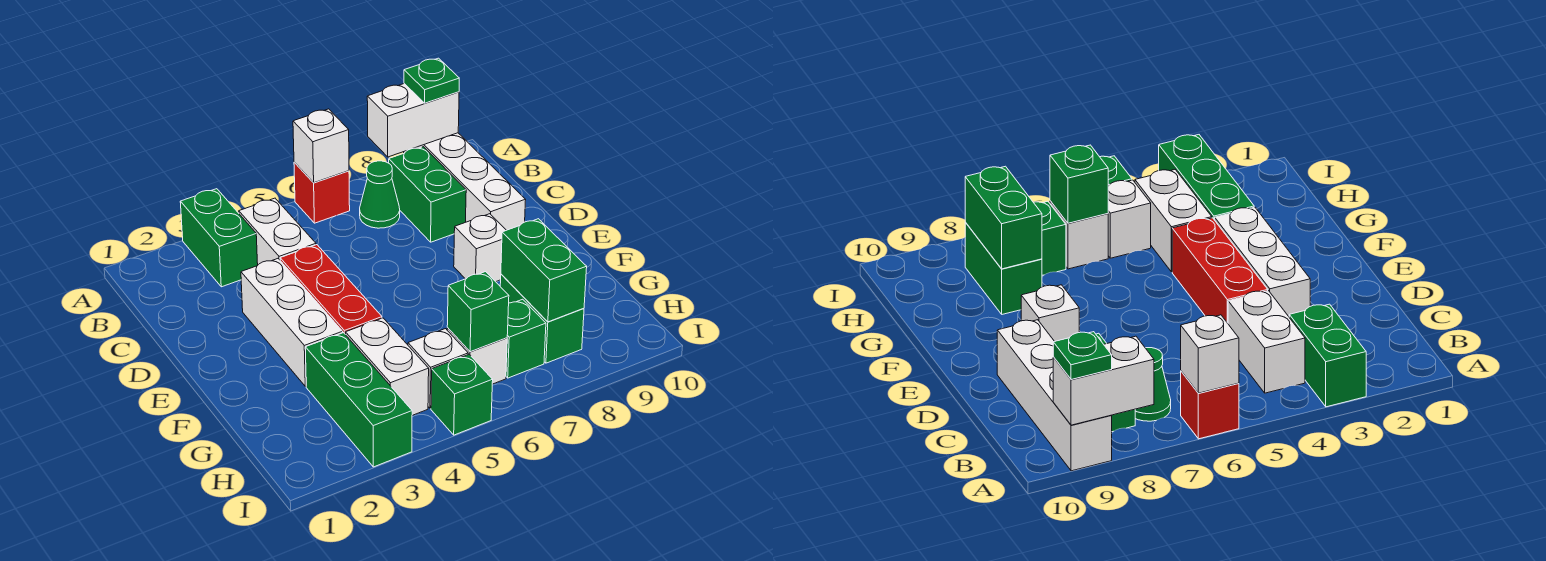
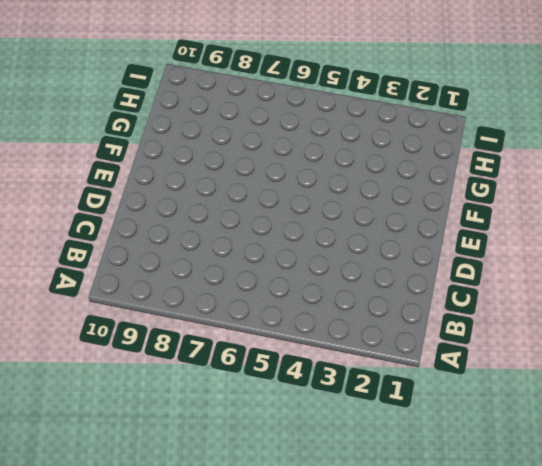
none -> green 1x2 brick [180,189,258,287]
none -> red 1x1 brick [294,162,350,223]
none -> white 1x4 brick [404,133,526,230]

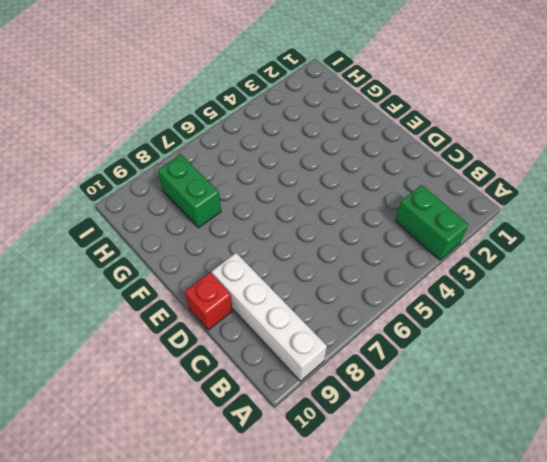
red 1x1 brick [185,273,233,330] -> red 1x1 brick moved to [294,162,350,223]
none -> white 1x2 brick [239,198,316,265]
none -> green 1x1 cone [360,161,400,228]
none -> green 1x2 brick [389,147,466,242]

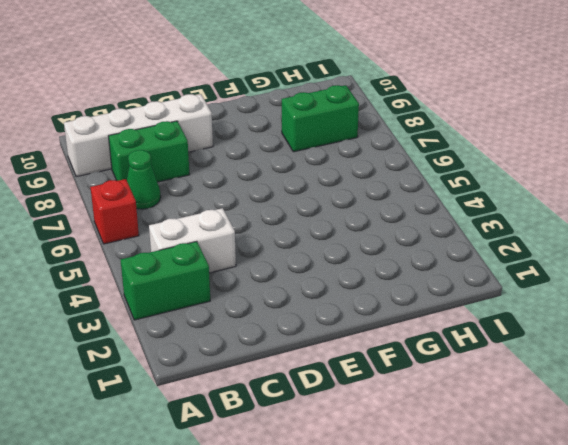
none -> white 1x3 brick [241,259,343,386]
none -> red 1x3 brick [280,245,382,335]
none -> white 1x1 brick [454,214,506,282]

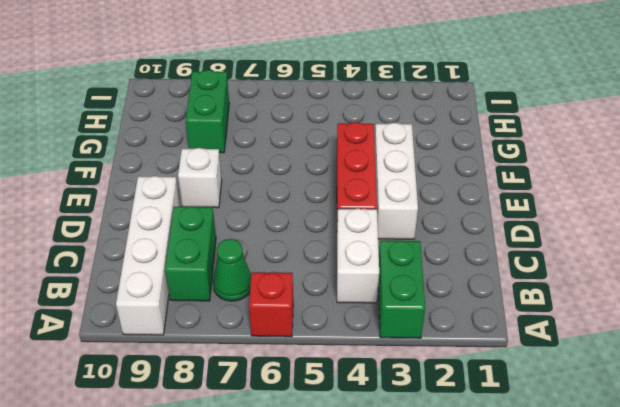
none -> green 1x3 brick [305,333,412,467]
none -> white 1x2 brick [346,318,429,415]
none -> white 1x1 brick [408,329,468,408]

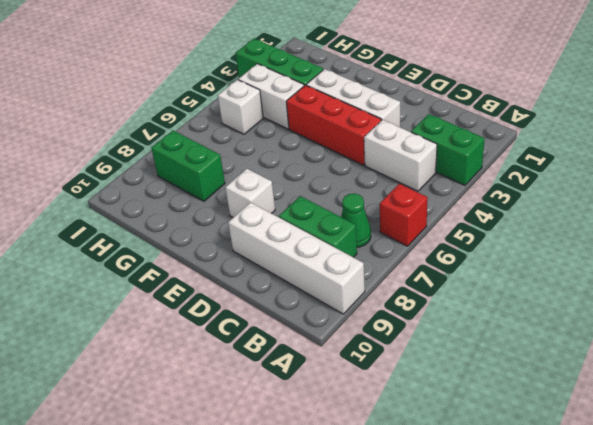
none -> white 1x1 brick [447,328,507,384]
none -> green 1x1 brick [506,299,546,378]
none -> green 1x1 brick [431,354,493,435]

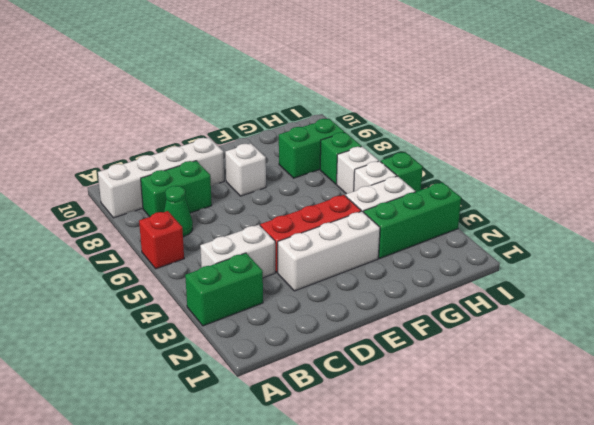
none -> white 1x1 brick [293,109,349,183]
none -> white 1x2 brick [367,84,459,157]
none -> green 1x2 brick [501,219,587,322]

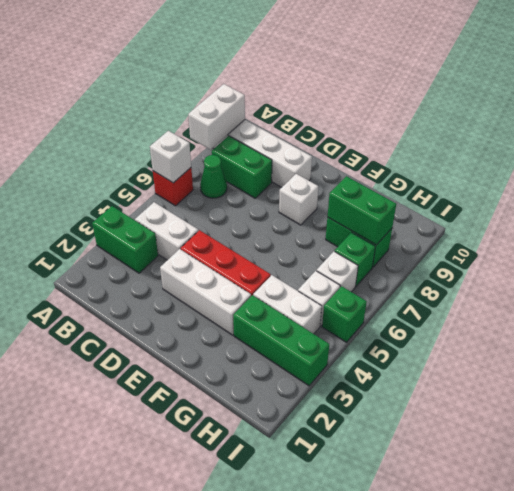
none -> green 1x1 brick [447,272,509,352]
none -> green 1x1 plate [404,58,459,103]

